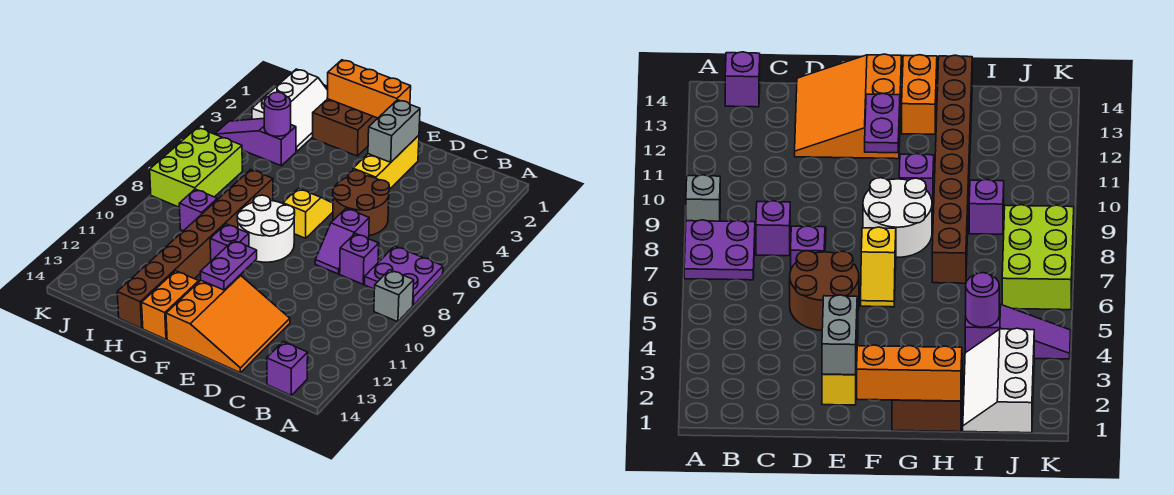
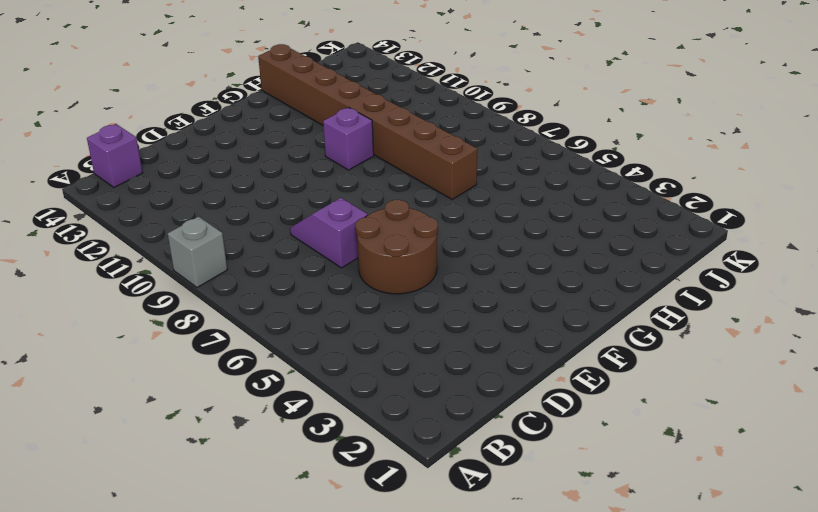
none -> purple 2x2 plate [364,246,443,305]
none -> purple 1x1 brick [340,233,379,284]
none -> orange 3x3 slope [166,275,290,373]

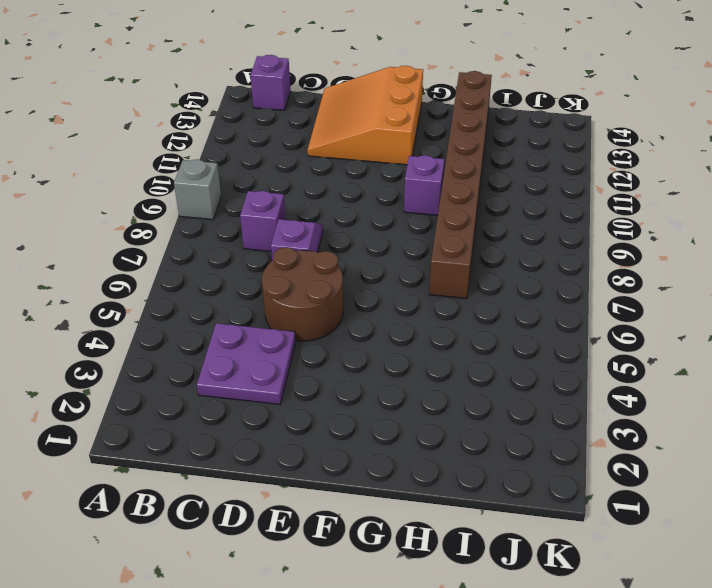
purple 2x2 plate [197,323,296,404] -> purple 2x2 plate moved to [364,246,443,305]
none -> yellow 1x3 brick [353,135,419,189]
none -> yellow 1x2 slope [283,188,333,238]
none -> white 2x2 round brick [237,195,295,262]

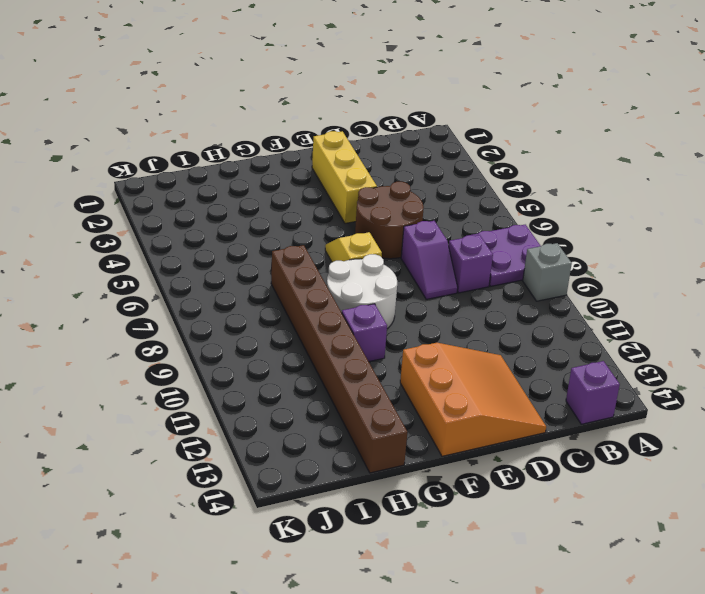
none -> brown 2x2 brick [313,99,378,156]
none -> orange 1x2 brick [142,271,199,339]
none -> white 2x3 slope [252,69,328,152]

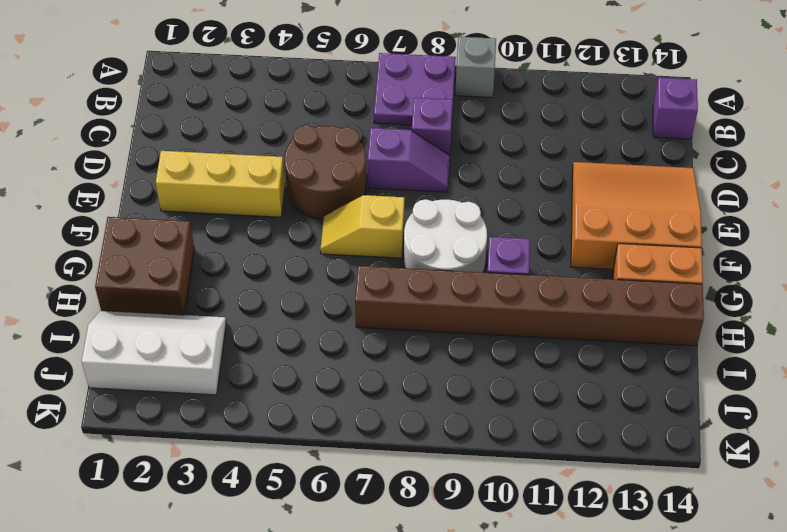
none -> purple 1x3 slope [215,118,296,166]
none -> purple 1x1 brick [179,189,217,231]
none -> lime 2x3 brick [150,128,242,207]

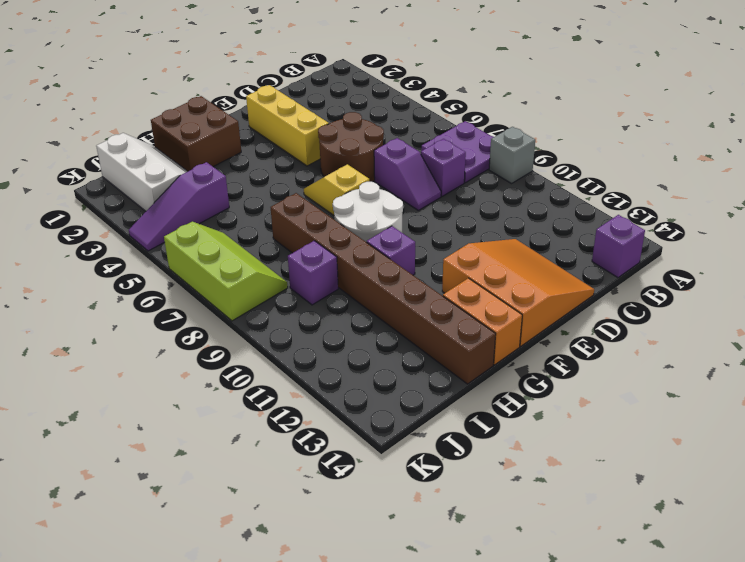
lime 2x3 slope [164,222,288,321] -> lime 2x3 brick [150,128,242,207]
none -> grey 1x2 brick [368,100,420,162]
none -> orange 1x3 brick [327,60,411,118]
none -> purple 1x2 plate [200,240,257,290]

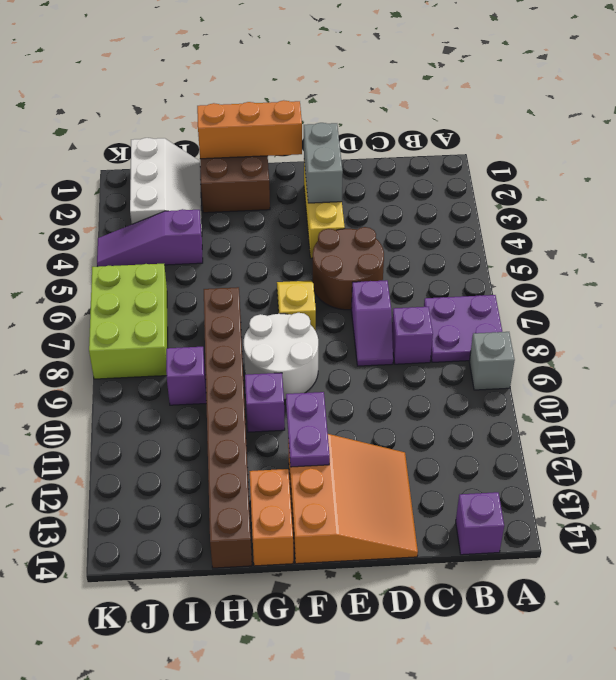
none -> purple 1x1 round brick [264,92,291,136]

